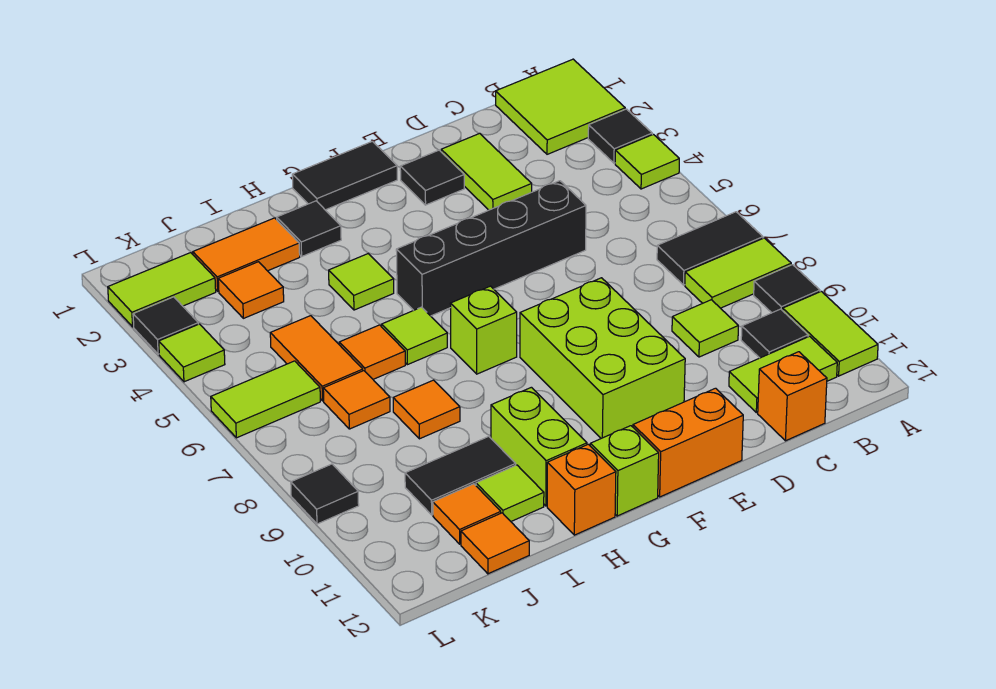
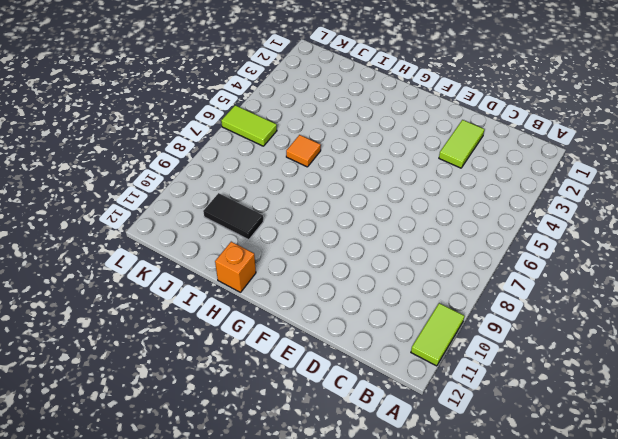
none -> lime 2x2 tile [496,59,625,154]
none -> black 1x1 tile [588,109,652,163]
none -> lime 1x1 tile [615,134,679,189]
none -> black 1x2 tile [657,212,763,285]

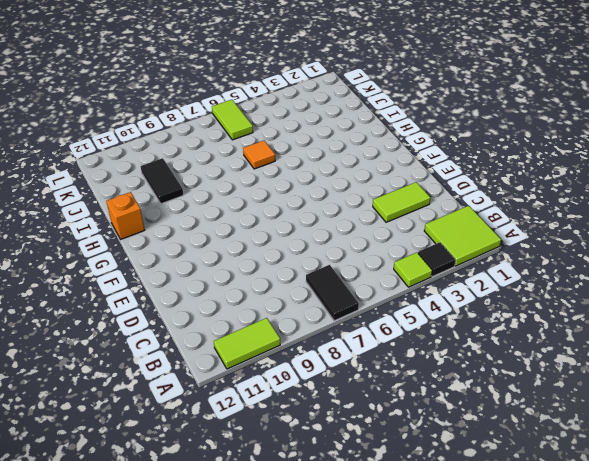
none -> lime 1x2 tile [685,238,791,308]
none -> black 1x1 tile [754,265,820,313]
none -> black 1x1 tile [741,309,808,358]
none -> lime 1x2 tile [729,336,837,413]

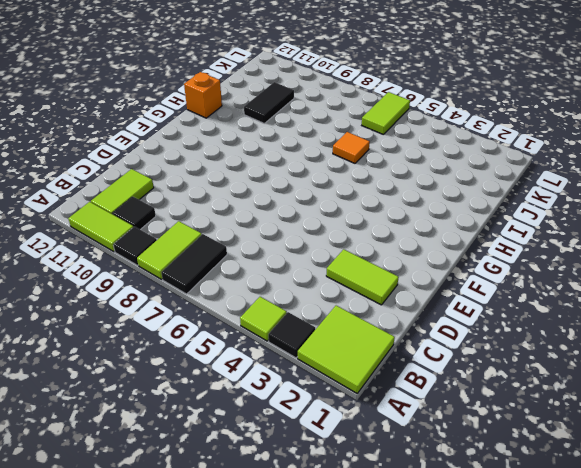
none -> lime 1x1 tile [672,300,738,357]
none -> orange 1x1 brick [758,352,827,441]
none -> black 1x4 brick [396,181,586,316]
none -> black 1x1 tile [400,150,464,205]

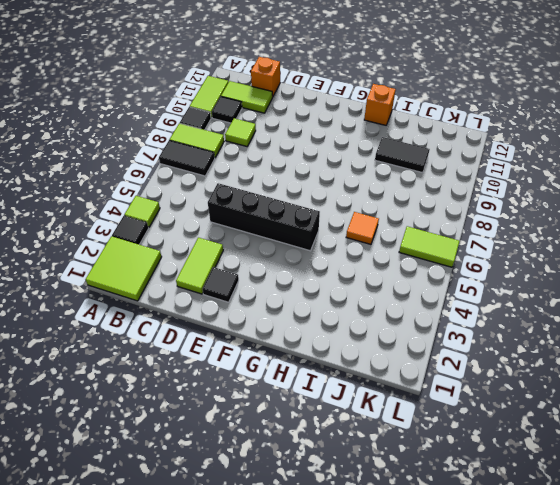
none -> lime 2x3 brick [520,278,685,438]
none -> orange 1x2 brick [633,388,743,497]
none -> black 1x2 tile [292,141,397,210]
none -> lime 1x1 brick [450,286,517,374]

